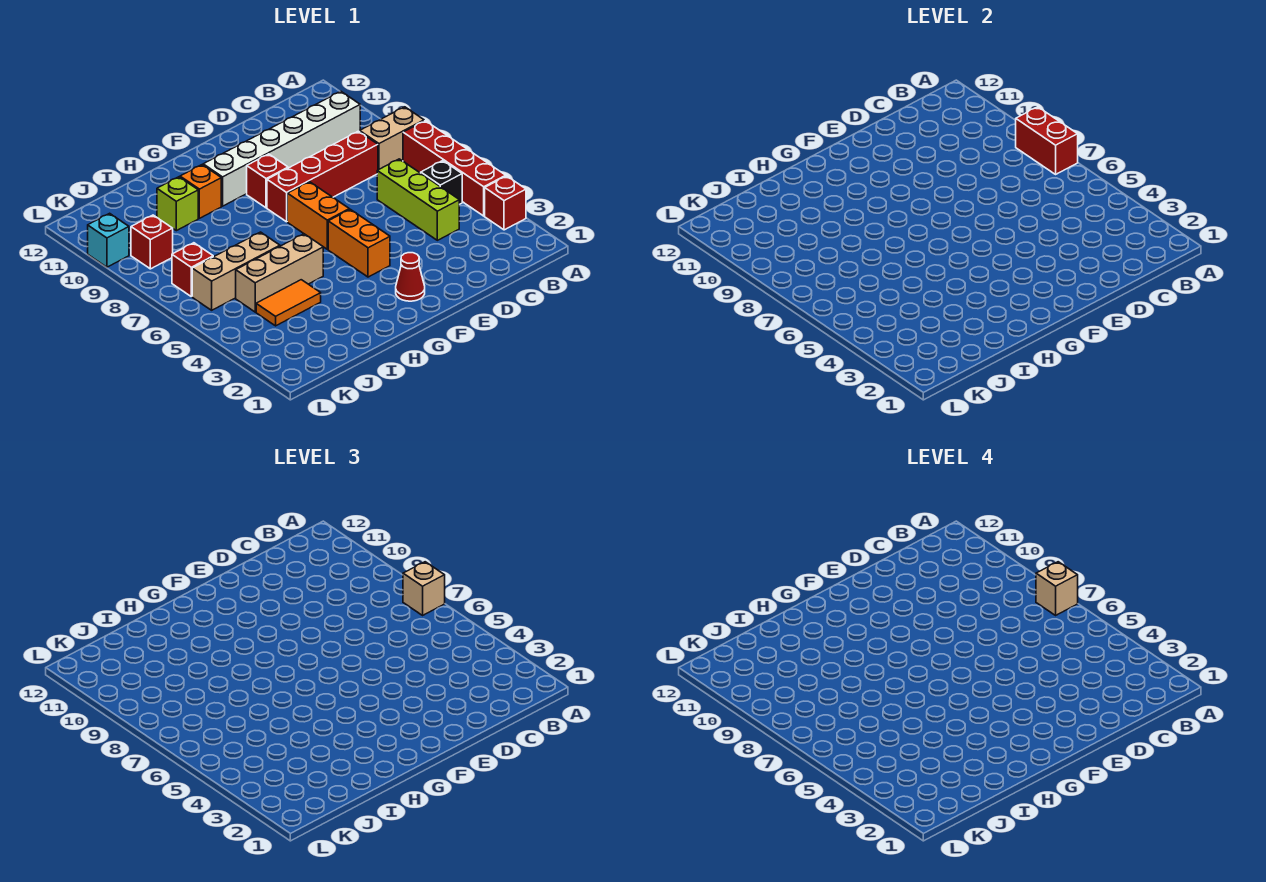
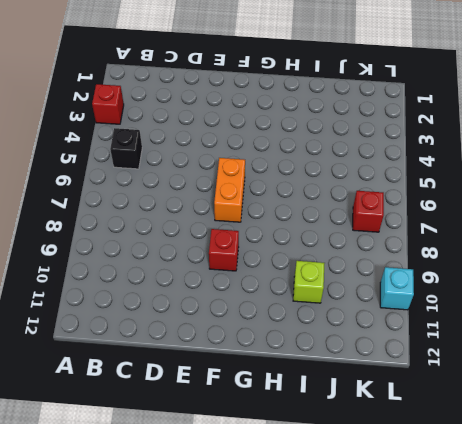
none -> red 1x4 brick [403,121,506,216]
none -> tan 1x2 brick [360,107,424,170]
none -> white 1x6 brick [203,91,360,206]

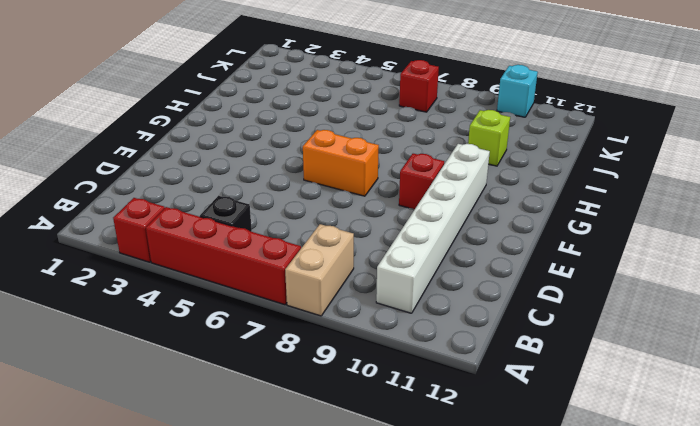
none -> lime 1x3 brick [377,159,459,240]
none -> red 1x4 brick [267,131,378,222]
none -> red 1x1 cone [396,253,425,301]

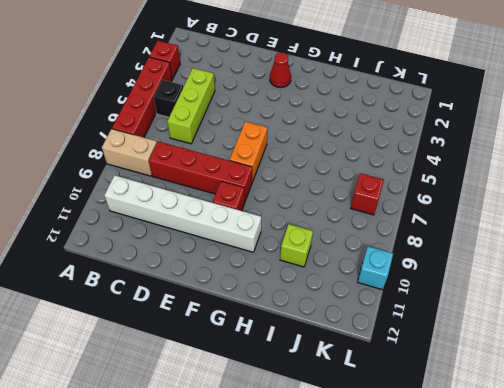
none -> orange 1x2 brick [328,209,390,277]
none -> tan 1x3 brick [236,234,323,312]
none -> orange 1x1 brick [180,165,221,218]

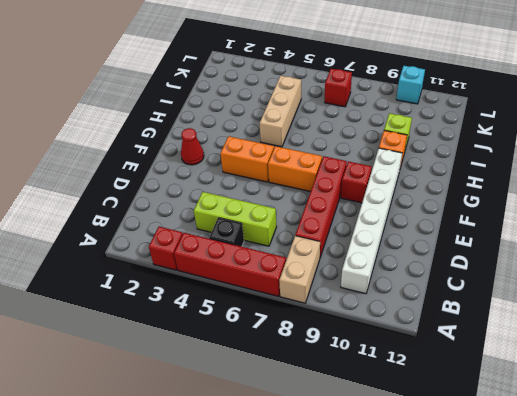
none -> orange 1x2 tile [256,280,321,326]
none -> tan 1x3 brick [192,232,280,310]
none -> red 1x1 brick [131,215,173,269]

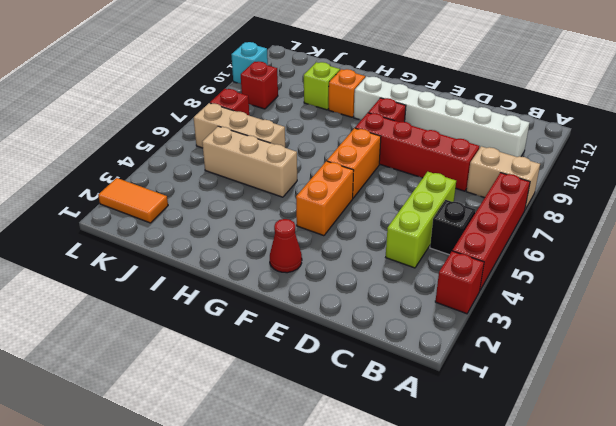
orange 1x2 tile [98,178,168,223] -> orange 1x2 tile moved to [256,280,321,326]
none -> red 1x2 brick [1016,107,1078,174]
none -> tan 1x1 brick [403,562,445,615]
none -> tan 1x1 brick [1036,562,1078,615]

